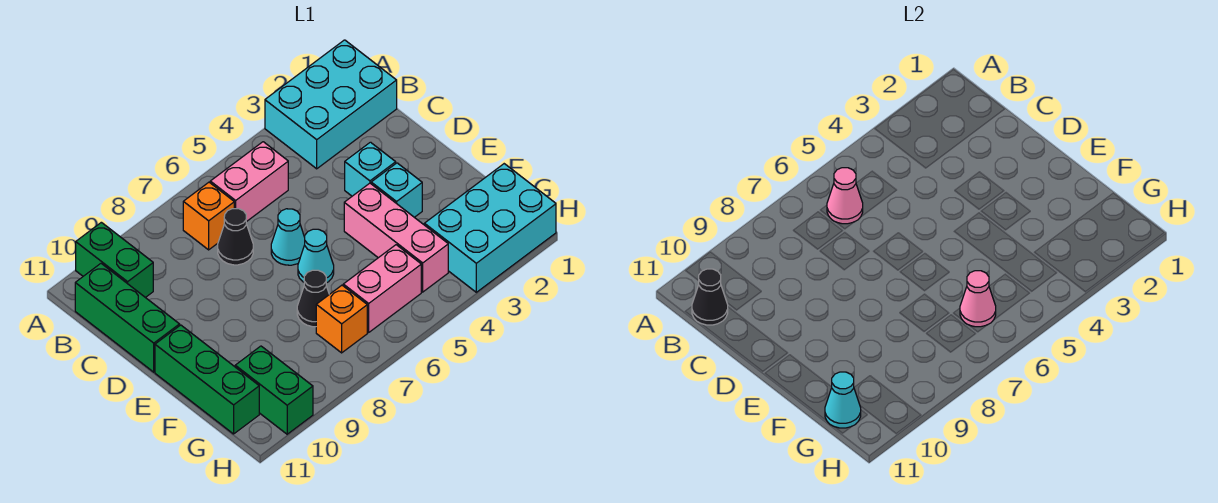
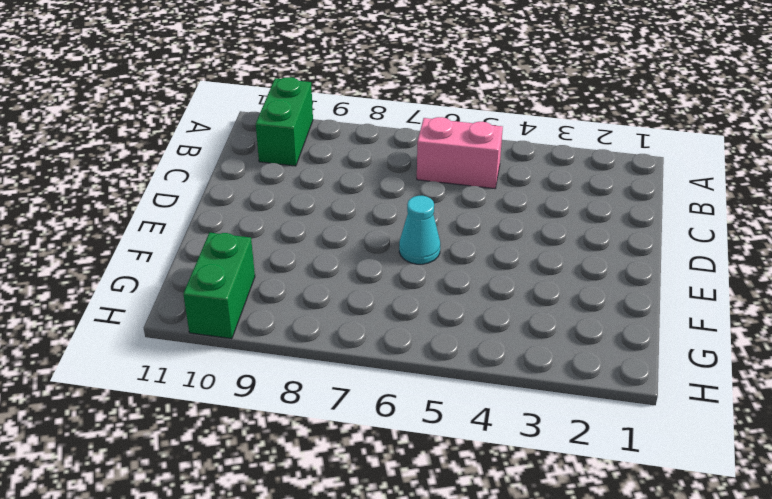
none -> cyan 2x3 brick [265,40,397,169]
none -> orange 1x1 brick [183,182,234,250]
none -> green 1x3 brick [75,264,180,372]

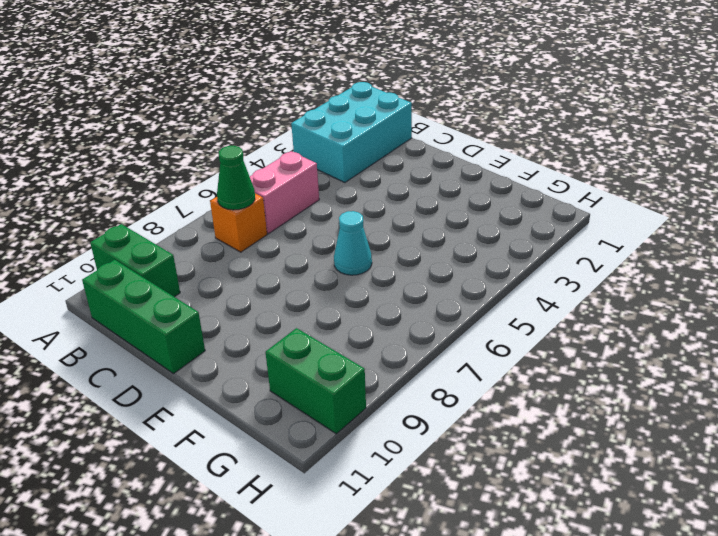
green 1x1 cone [217,146,255,210] -> none
none -> black 1x1 cone [218,209,253,265]
none -> cyan 1x1 brick [345,142,396,196]
none -> cyan 1x1 cone [271,209,305,265]

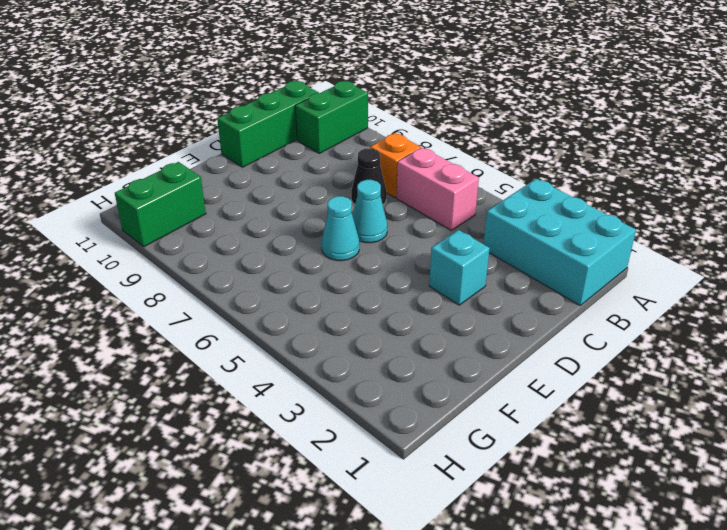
none -> cyan 1x1 brick [371,163,422,217]
none -> pink 1x3 brick [344,183,448,292]
none -> green 1x3 brick [155,325,259,434]

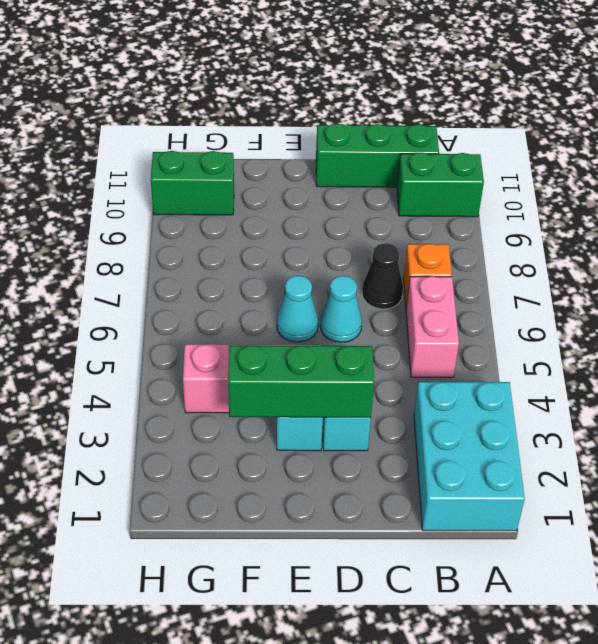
green 1x3 brick [228,345,374,418] -> green 1x3 brick moved to [155,325,259,434]
none -> black 1x1 cone [297,270,329,327]
none -> cyan 2x3 brick [424,164,556,292]
none -> pink 1x2 brick [343,245,421,332]

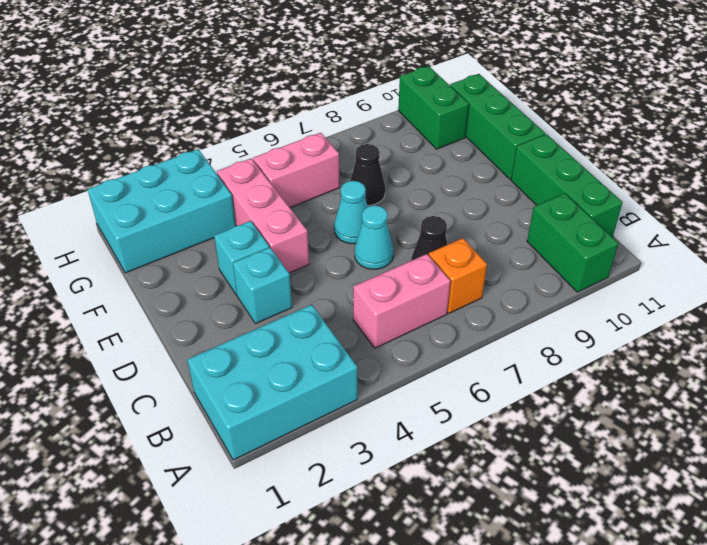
none -> orange 1x1 brick [316,285,367,353]
none -> pink 1x1 cone [827,168,863,224]
none -> black 1x1 cone [692,269,728,325]

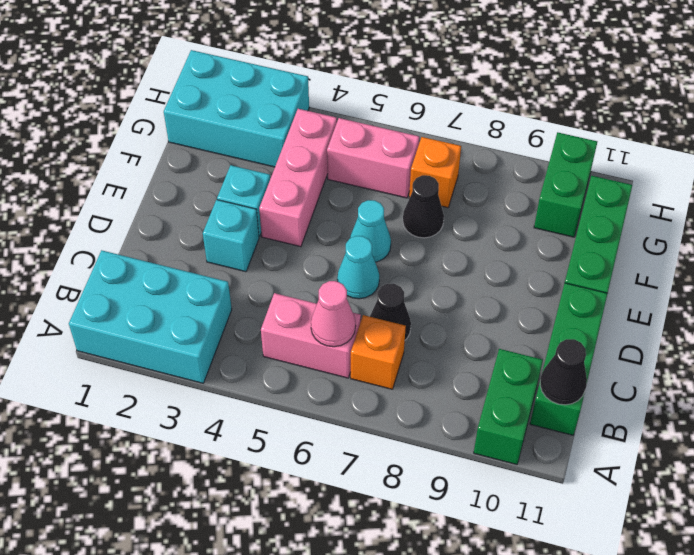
none -> pink 1x1 cone [960,271,996,327]
none -> cyan 1x1 cone [825,372,861,428]

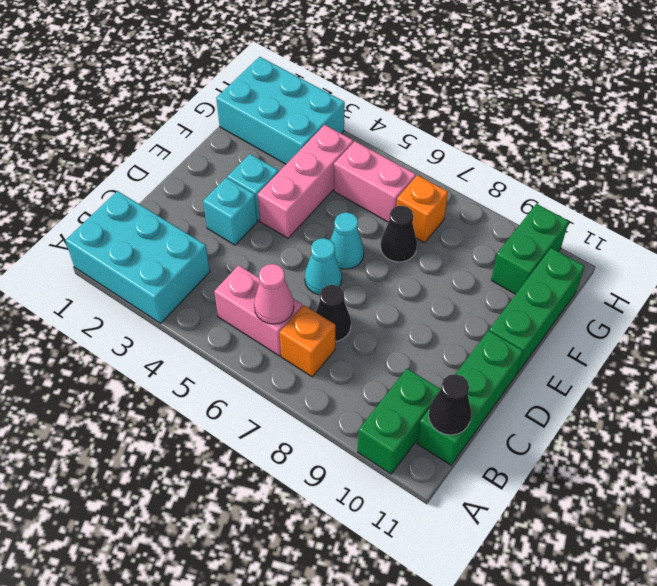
none -> pink 1x1 cone [960,271,996,327]
none -> cyan 1x1 cone [825,372,861,428]

